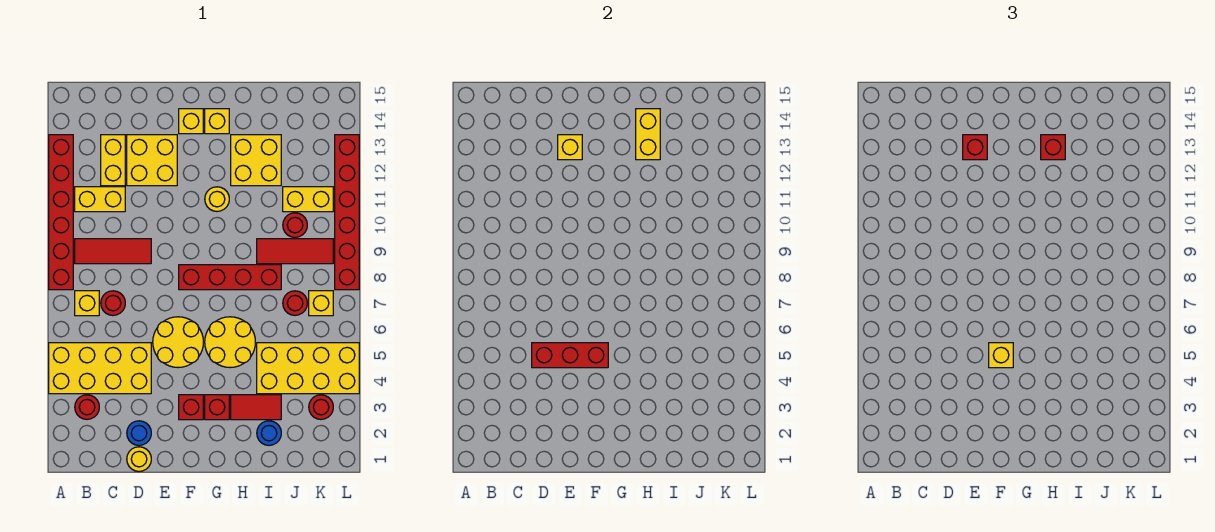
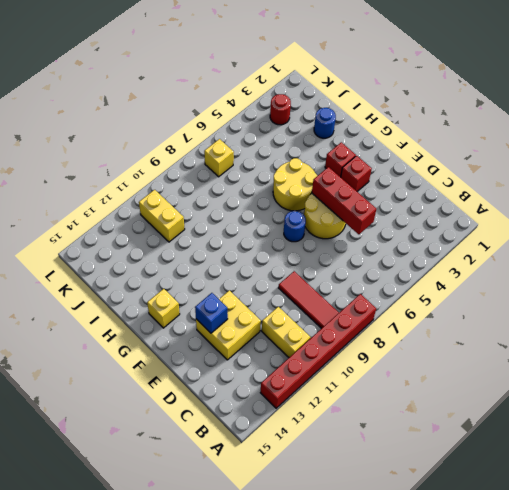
blue 1x1 brick [195,293,228,333] -> yellow 1x1 brick [558,135,582,160]
blue 1x1 round brick [284,211,306,242] -> blue 1x1 round brick moved to [127,421,151,445]
none -> yellow 2x4 brick [49,343,151,394]
none -> red 1x1 round brick [75,395,99,419]
none -> yellow 1x1 brick [75,291,99,316]
none -> red 1x1 round brick [101,291,125,315]

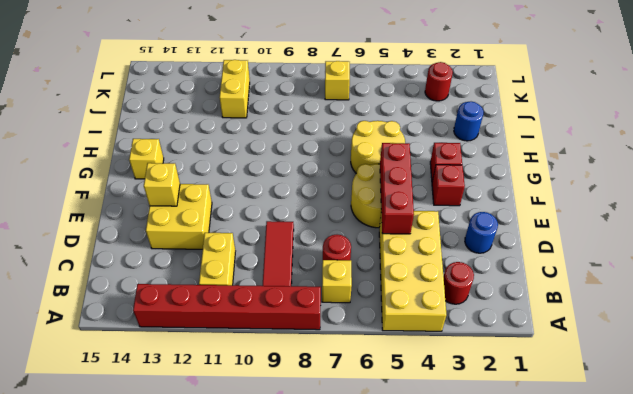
none -> yellow 1x2 brick [101,135,125,186]
none -> yellow 1x1 round brick [127,447,151,471]
none -> red 1x4 brick [179,265,281,290]
none -> yellow 1x1 brick [179,109,203,134]

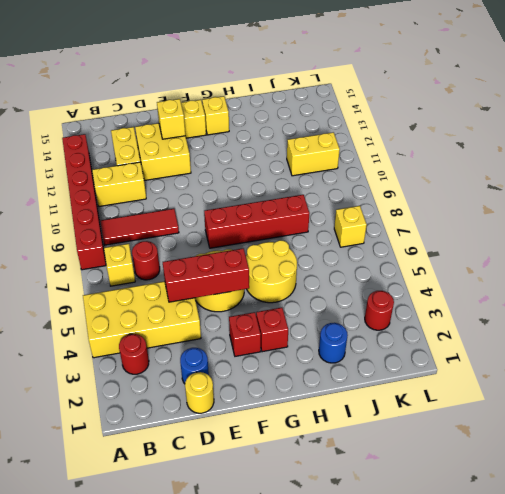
none -> yellow 1x1 round brick [205,187,229,211]
none -> red 1x2 tile [231,395,281,420]
none -> yellow 2x2 brick [231,135,281,186]
none -> yellow 2x4 brick [257,343,359,394]

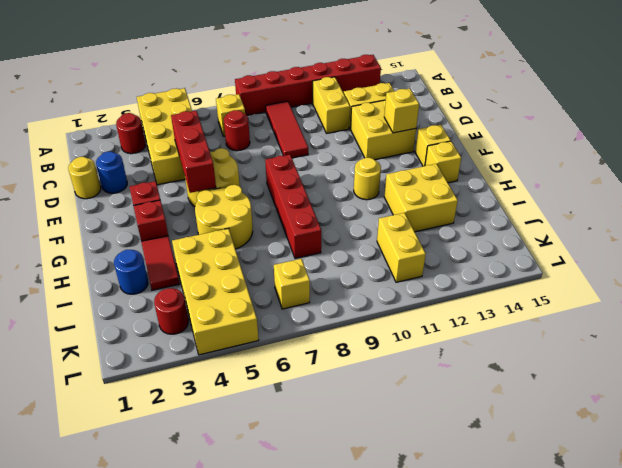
none -> red 1x3 tile [257,239,333,264]
none -> red 1x1 round brick [283,291,307,315]
none -> red 1x1 round brick [283,213,307,237]
none -> red 1x6 brick [335,135,359,290]

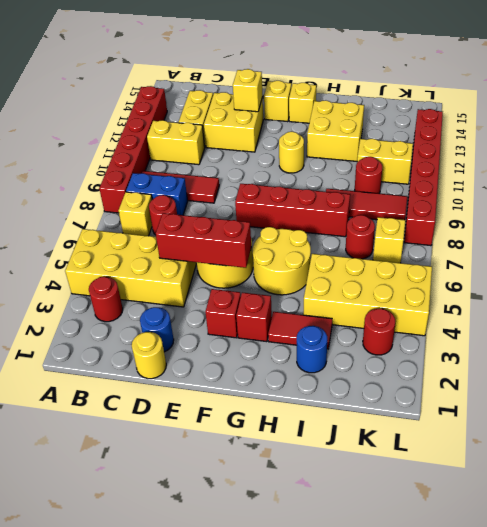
blue 1x2 brick [126,173,188,215] -> none
none -> yellow 1x2 brick [636,109,660,160]
none -> red 1x1 brick [963,135,987,160]
none -> yellow 1x1 brick [989,343,1013,368]
none -> red 1x1 brick [1041,135,1065,160]

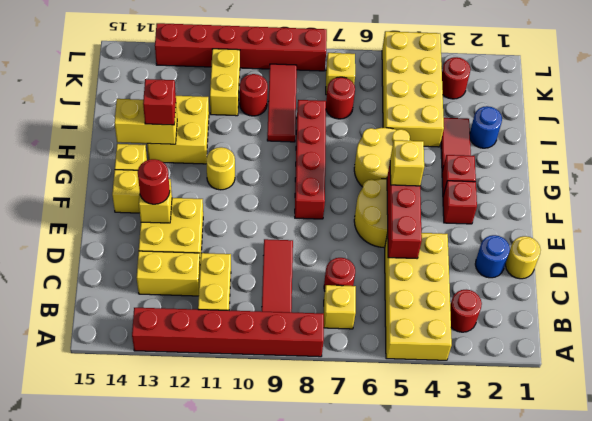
red 1x1 round brick [138,159,170,204] -> red 1x1 brick [963,135,987,160]

